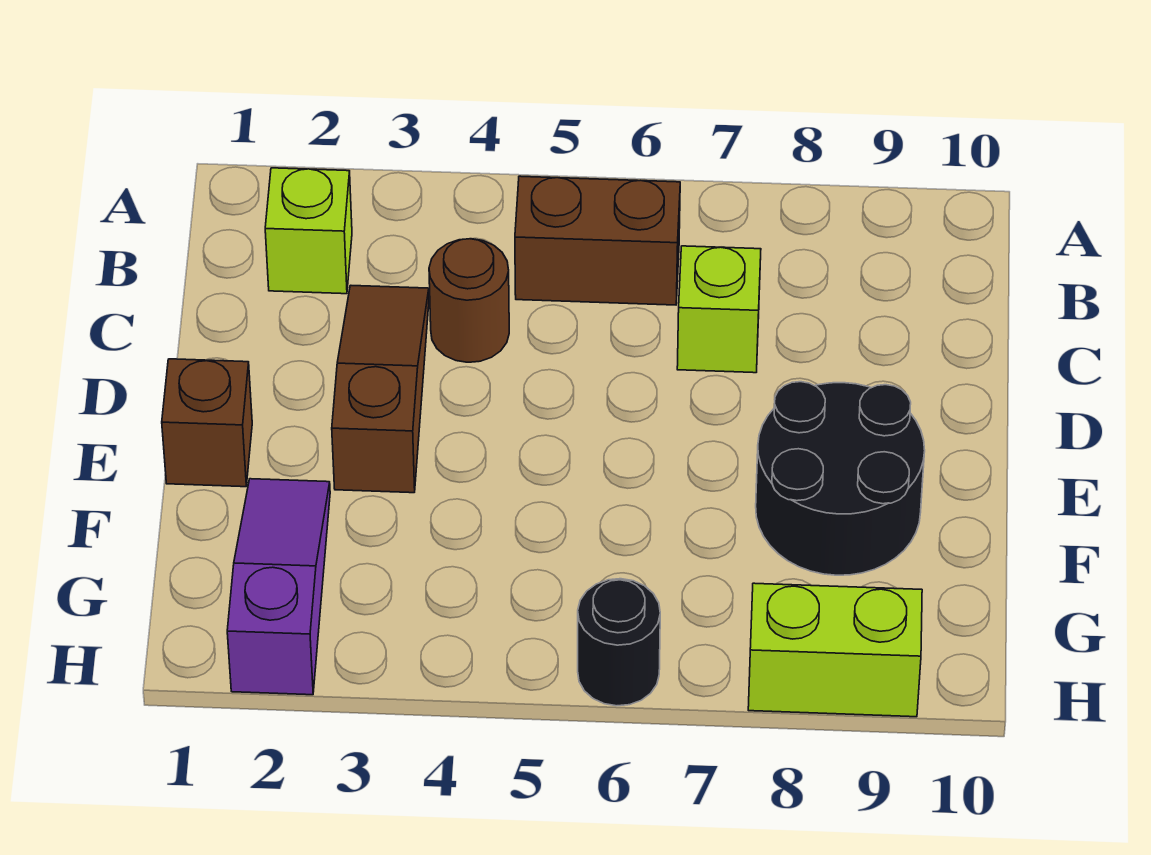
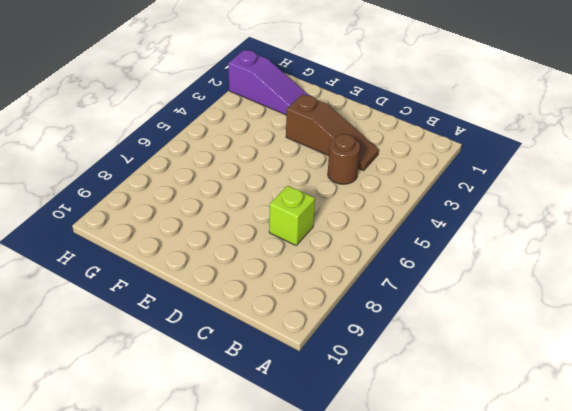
none -> lime 1x1 brick [265,168,352,294]
none -> brown 1x2 brick [515,176,680,305]

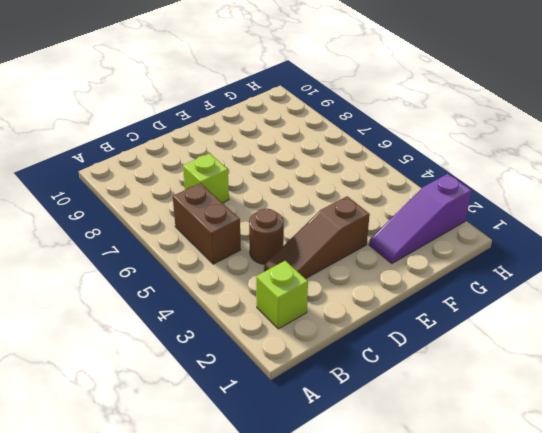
none -> brown 1x1 brick [162,359,252,487]
none -> black 2x2 round brick [756,382,925,575]

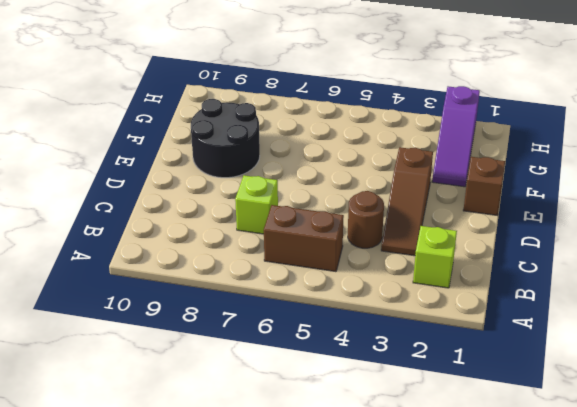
none -> black 1x1 round brick [578,579,660,706]
none -> lime 1x2 brick [748,583,922,717]

